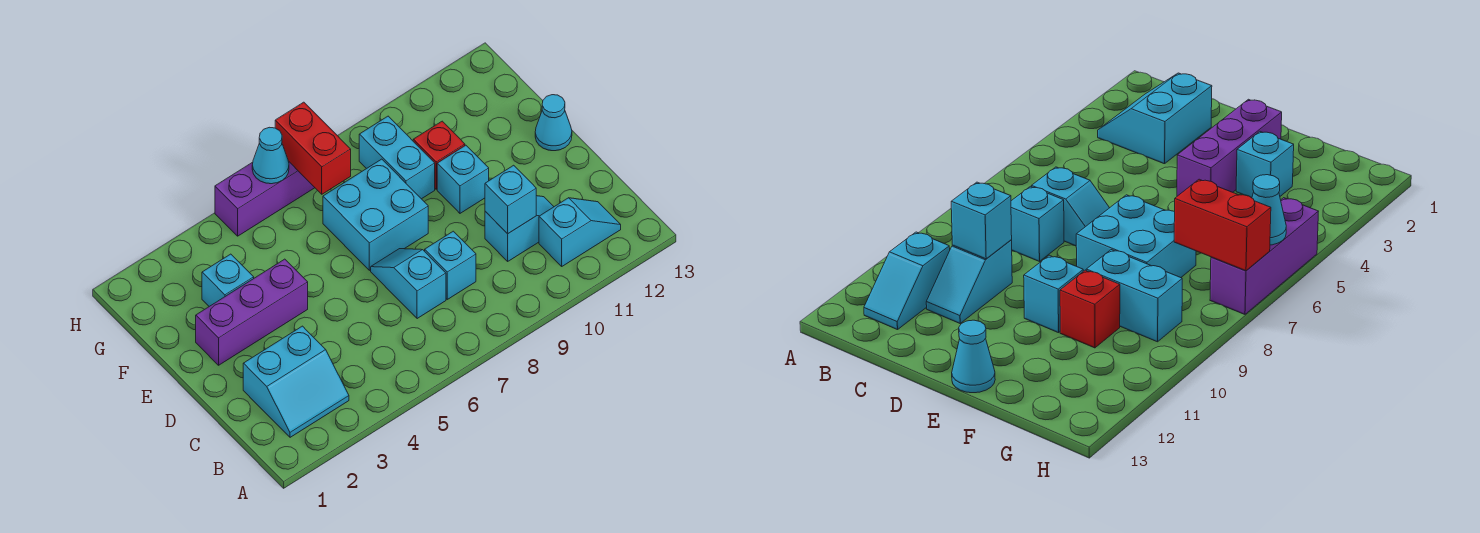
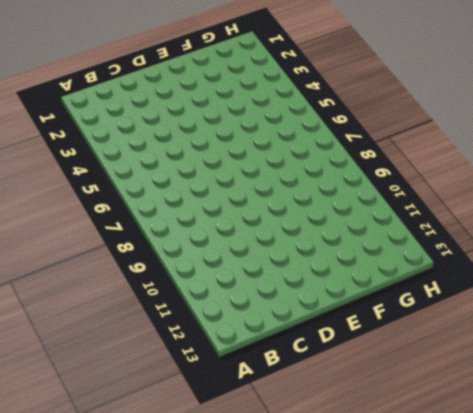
none -> cyan 2x2 slope [243,326,349,437]
none -> cyan 1x2 slope [539,198,621,266]
none -> cyan 1x2 slope [371,249,446,319]

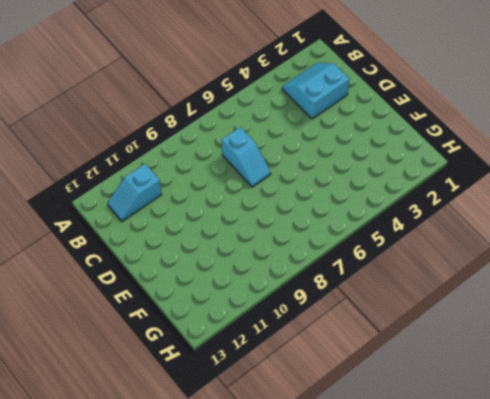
none -> cyan 1x1 brick [425,231,476,299]
none -> cyan 1x2 slope [485,196,554,261]
none -> purple 1x3 brick [196,259,308,365]

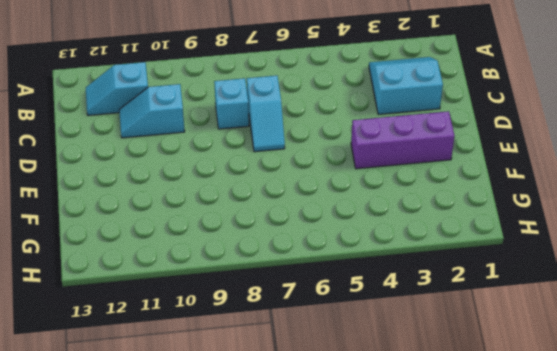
none -> cyan 2x2 brick [323,159,428,270]
none -> cyan 1x1 brick [437,145,489,213]
none -> cyan 1x1 cone [535,95,572,151]

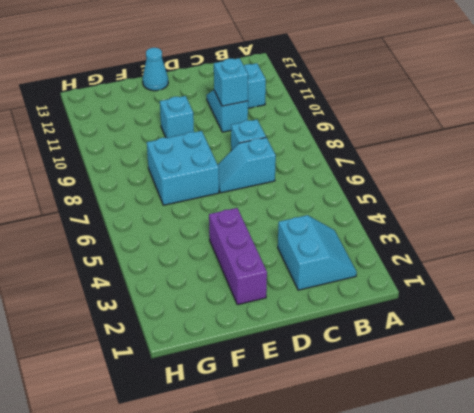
none -> cyan 1x1 brick [202,254,254,306]
none -> cyan 1x2 brick [359,116,435,199]
none -> red 1x1 brick [413,121,465,189]

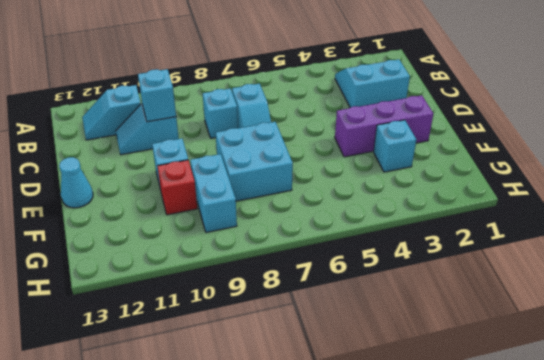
none -> purple 1x3 brick [215,161,315,236]
none -> red 1x2 brick [275,102,351,194]
none -> cyan 1x1 cone [252,127,289,184]

